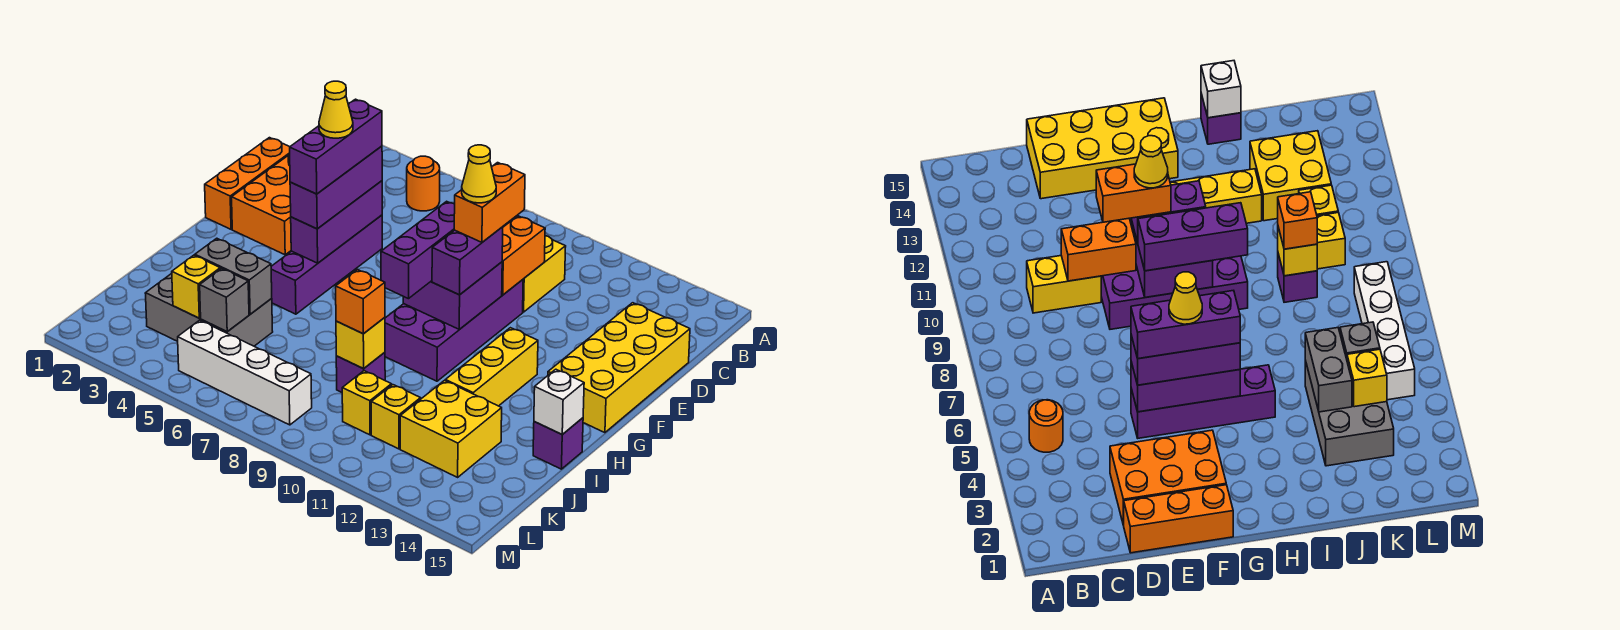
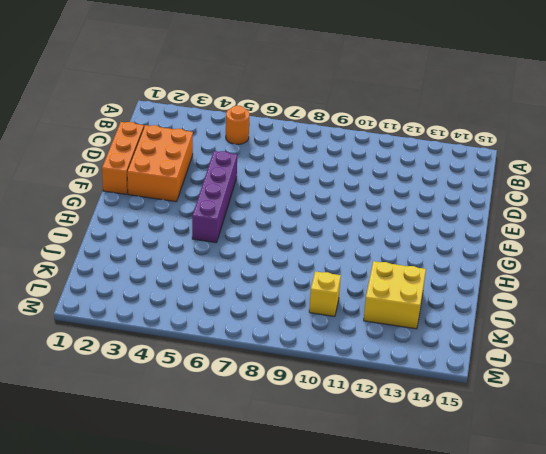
none -> yellow 1x2 brick [523,236,566,312]
none -> yellow 2x4 brick [548,303,690,433]
none -> purple 2x4 brick [385,280,523,381]
none -> yellow 1x3 brick [445,328,538,406]

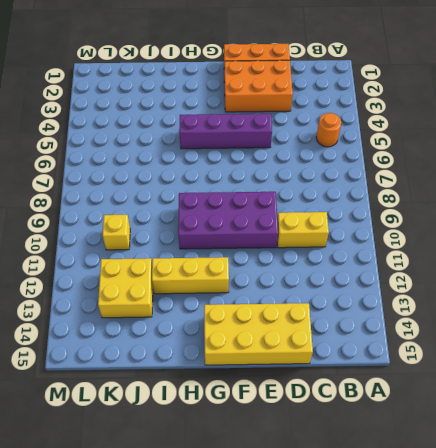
none -> purple 1x1 brick [533,418,583,469]
none -> grey 2x3 brick [145,274,273,346]
none -> purple 1x1 brick [336,352,385,392]
none -> yellow 1x1 brick [371,385,421,449]

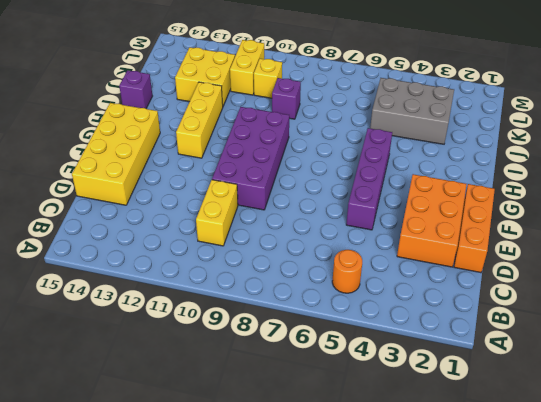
yellow 1x2 brick [230,40,264,95] -> yellow 1x1 brick [371,385,421,449]
none -> white 1x4 brick [178,320,312,425]
none -> orange 1x2 brick [502,216,545,295]
none -> purple 1x3 brick [291,181,382,263]
none -> purple 2x2 brick [403,262,502,329]

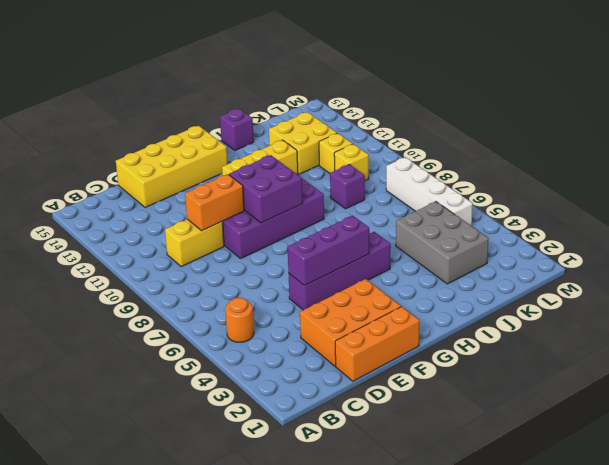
none -> white 1x1 brick [534,369,584,434]
none -> grey 1x2 brick [195,238,272,314]
none -> yellow 1x1 brick [336,318,385,369]
none -> yellow 1x1 brick [172,255,220,318]

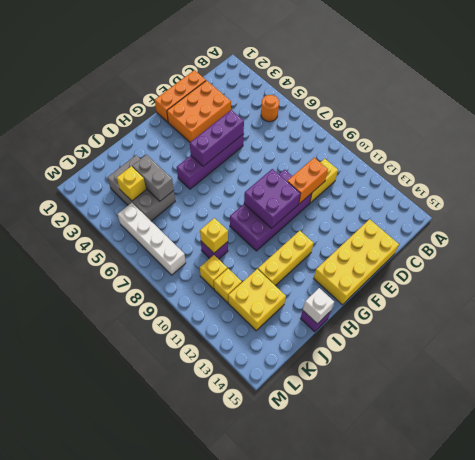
none -> grey 1x1 brick [200,268,249,332]
none -> purple 1x3 brick [290,146,382,229]
none -> purple 1x3 brick [381,201,455,299]
none -> purple 1x2 brick [432,227,503,295]

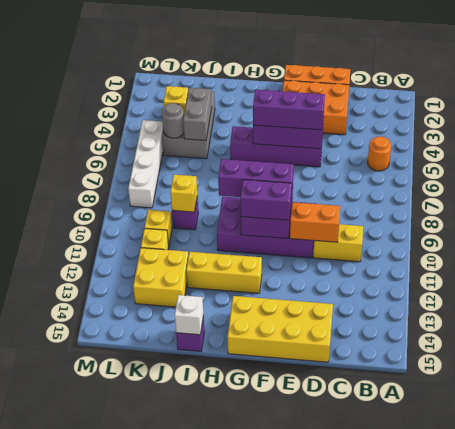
grey 1x1 round brick [162,103,184,138] -> grey 1x1 brick [200,268,249,332]
none -> orange 1x1 brick [336,270,385,334]
none -> purple 1x3 brick [289,99,382,194]
none -> orange 1x2 brick [454,163,525,242]
none -> yellow 1x1 cone [319,81,353,138]

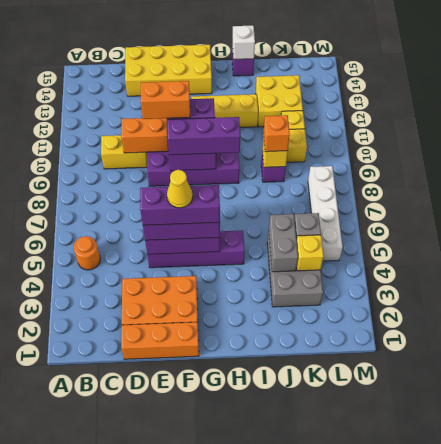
none -> yellow 1x1 cone [462,145,496,203]

